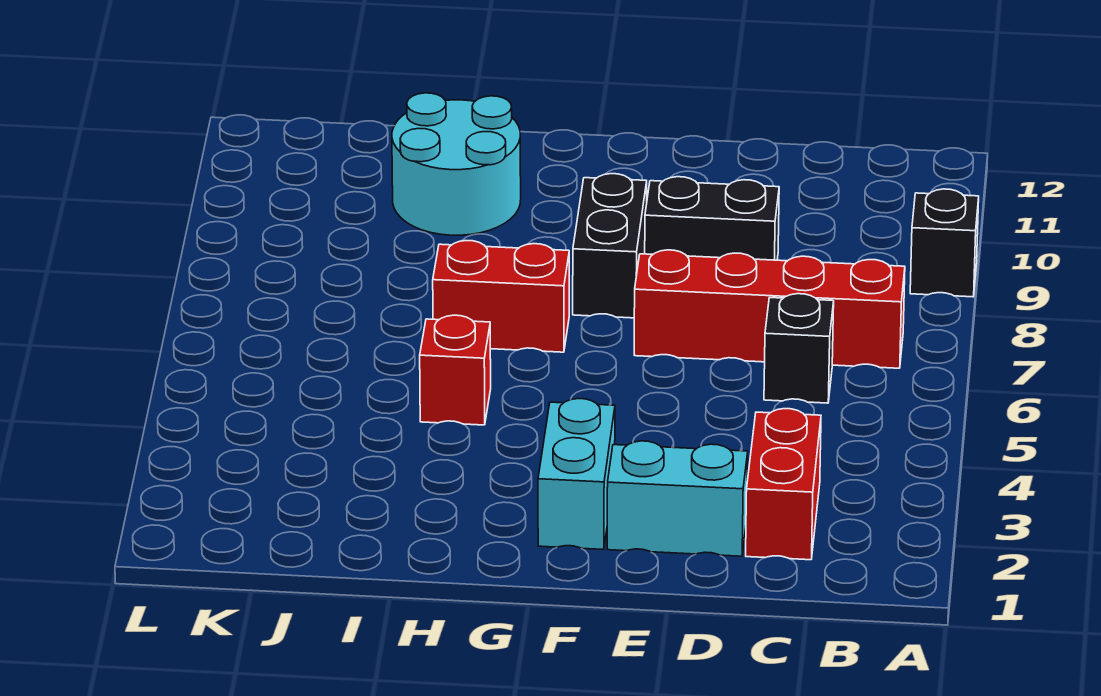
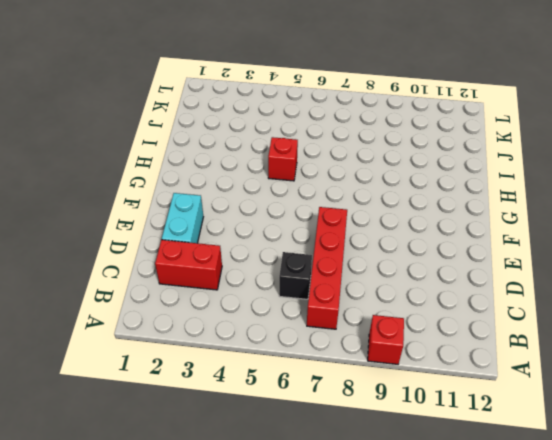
red 1x1 brick [368,315,404,364] -> black 1x1 brick [910,189,979,297]
none -> black 1x2 brick [645,177,779,260]
none -> cyan 1x2 brick [538,399,615,550]

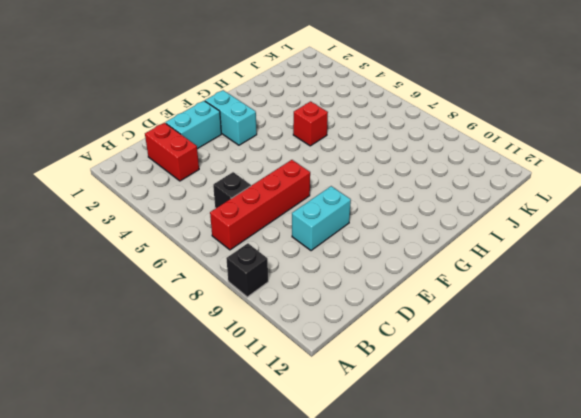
cyan 1x2 brick [292,186,351,251] -> black 1x2 brick [645,177,779,260]
none -> black 1x2 brick [573,174,647,318]
none -> red 1x2 brick [433,241,569,352]

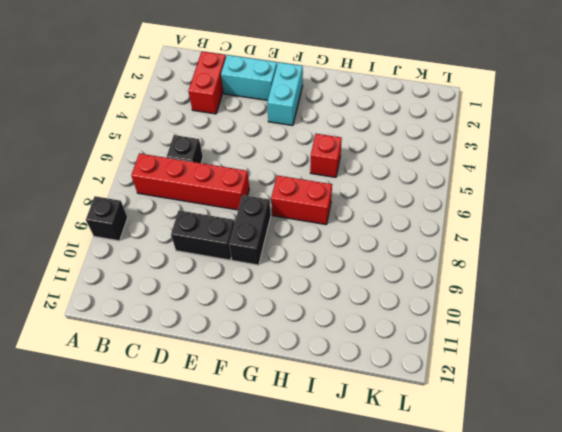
none -> cyan 2x2 round brick [392,93,521,235]

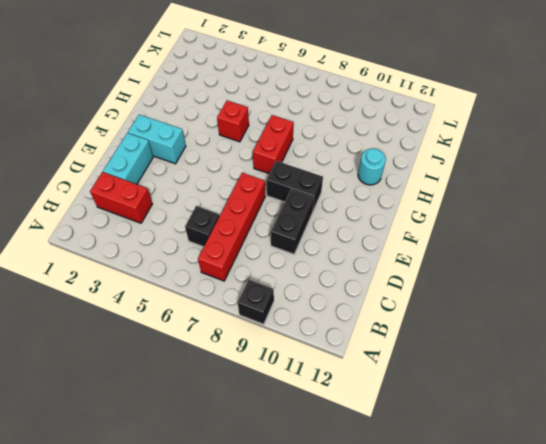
cyan 1x1 round brick [358,148,386,185] -> cyan 2x2 round brick [392,93,521,235]

